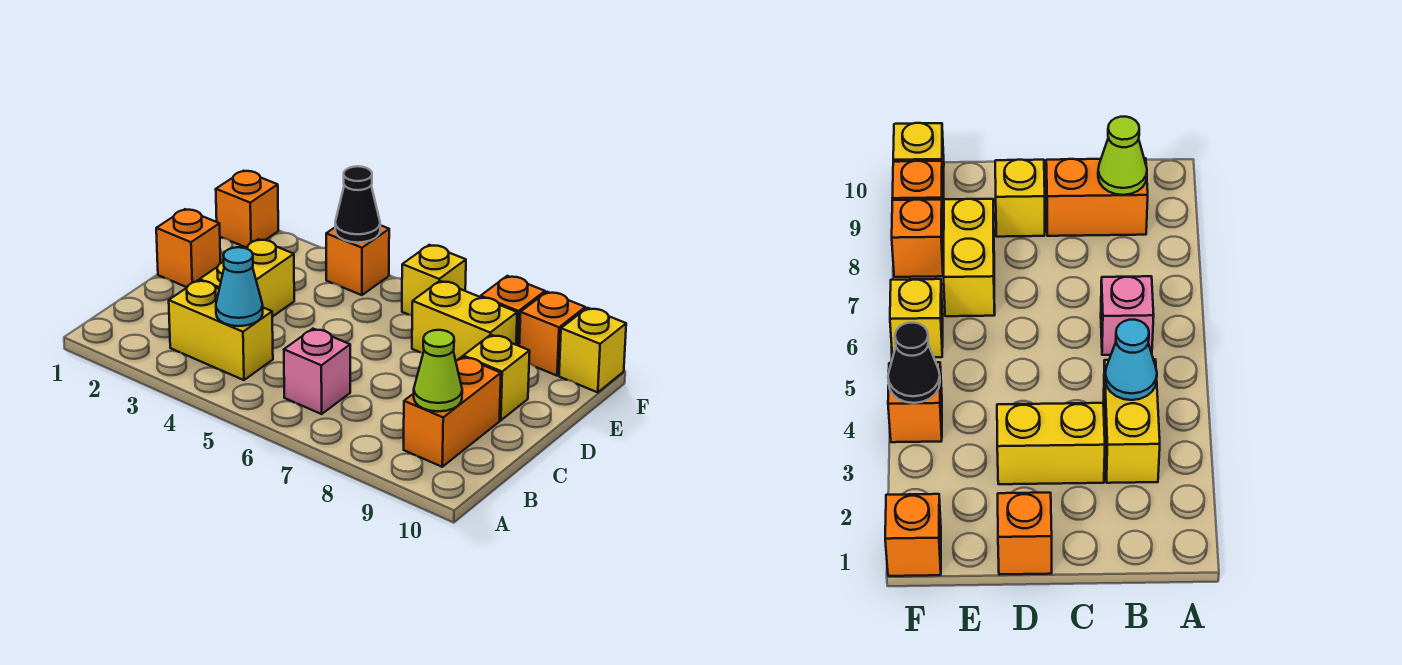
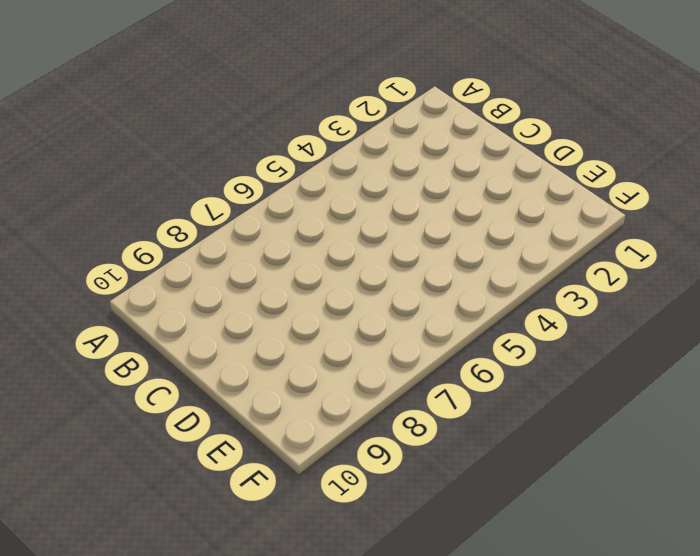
none -> yellow 1x2 brick [169,280,273,380]
none -> pink 1x1 brick [284,329,350,414]
none -> orange 1x2 brick [404,357,501,467]

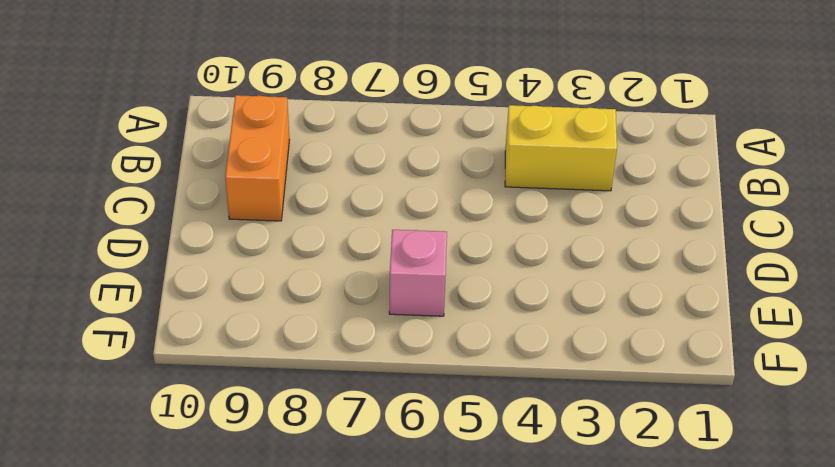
pink 1x1 brick [389,230,447,316] -> pink 1x1 brick moved to [284,329,350,414]
none -> yellow 1x2 brick [200,239,294,317]
none -> orange 1x1 brick [156,209,220,287]
none -> yellow 1x1 brick [463,335,530,420]

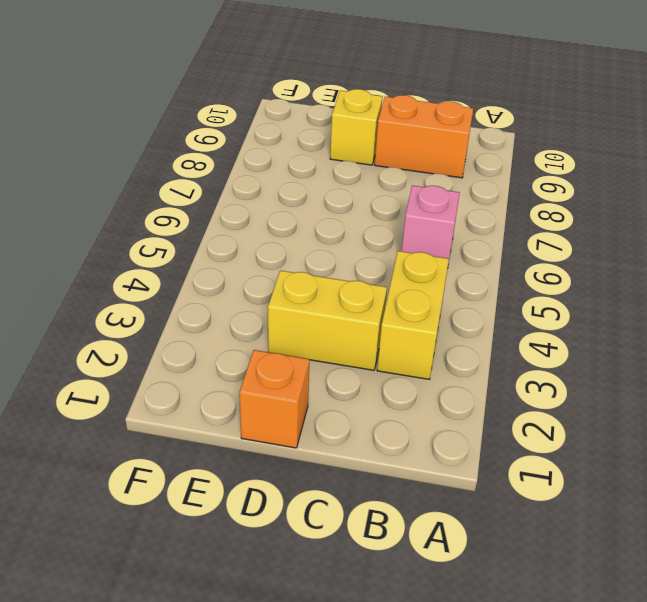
none -> yellow 1x2 brick [412,281,517,361]
none -> orange 1x1 brick [216,171,278,247]
none -> orange 1x1 brick [326,225,389,295]

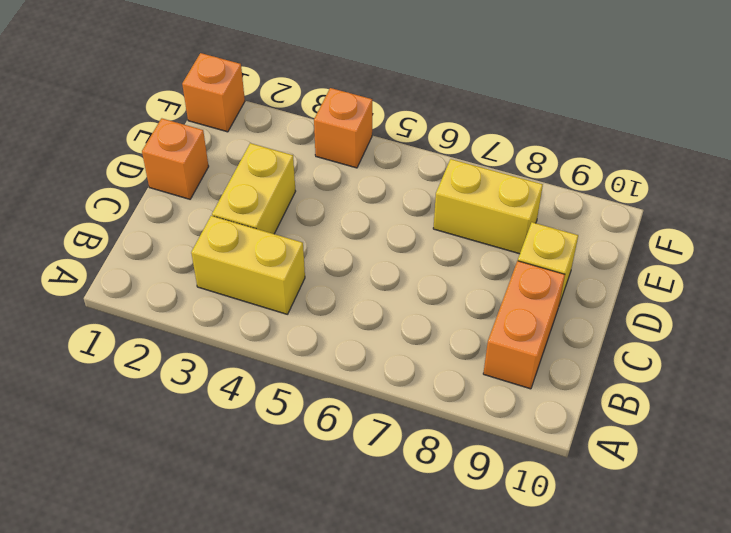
none -> pink 1x1 brick [284,329,350,414]
none -> yellow 1x1 brick [402,245,466,315]
none -> orange 1x1 brick [481,276,545,346]

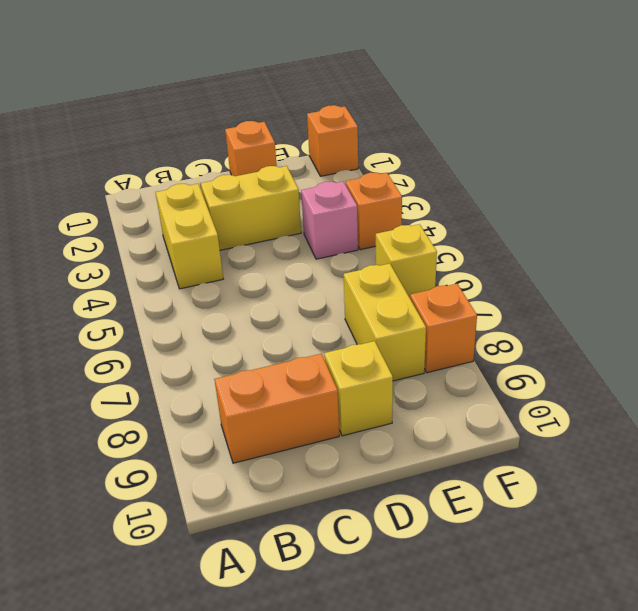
pink 1x1 brick [301,182,358,259] -> pink 1x1 brick moved to [284,329,350,414]
none -> orange 1x1 brick [519,292,585,376]
none -> yellow 1x1 brick [559,308,626,392]
none -> cyan 1x1 cone [216,247,263,326]

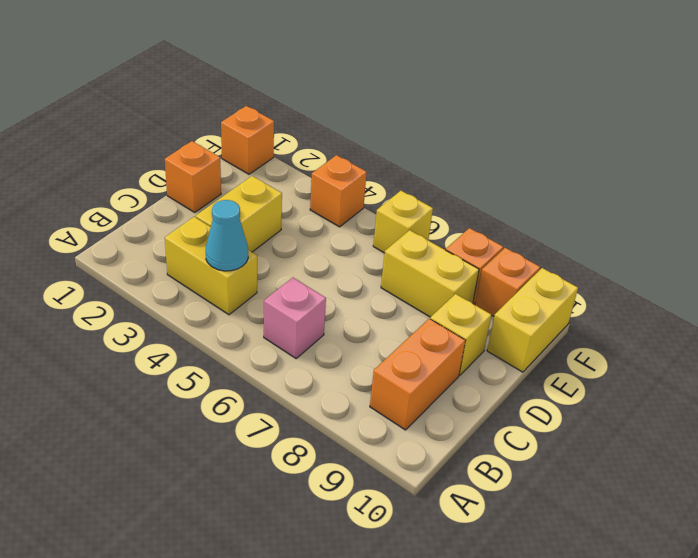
yellow 1x2 brick [487,268,578,372] -> yellow 1x1 brick [559,308,626,392]
none -> lime 1x1 cone [414,330,462,411]
none -> black 1x1 cone [335,166,380,243]

